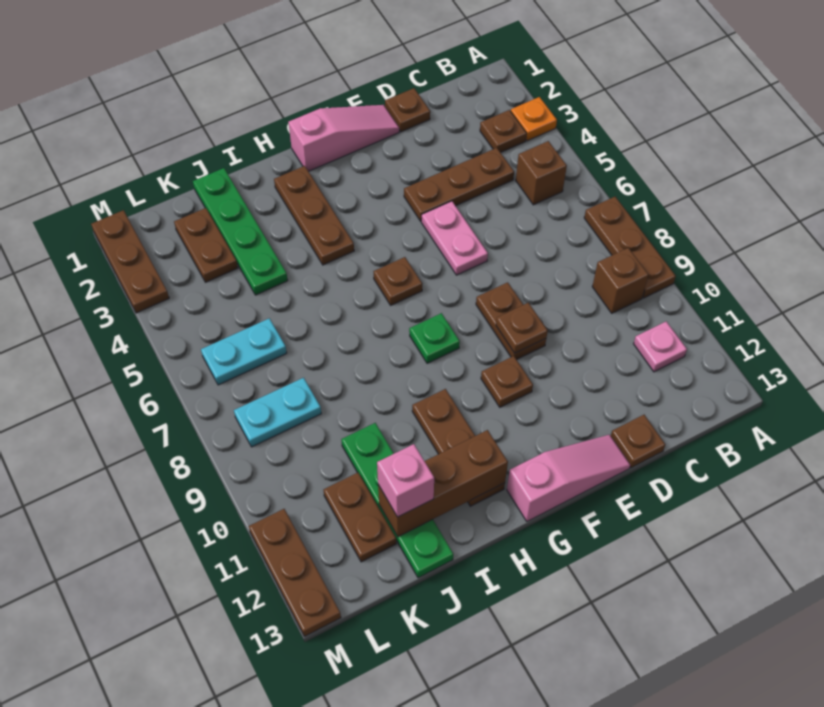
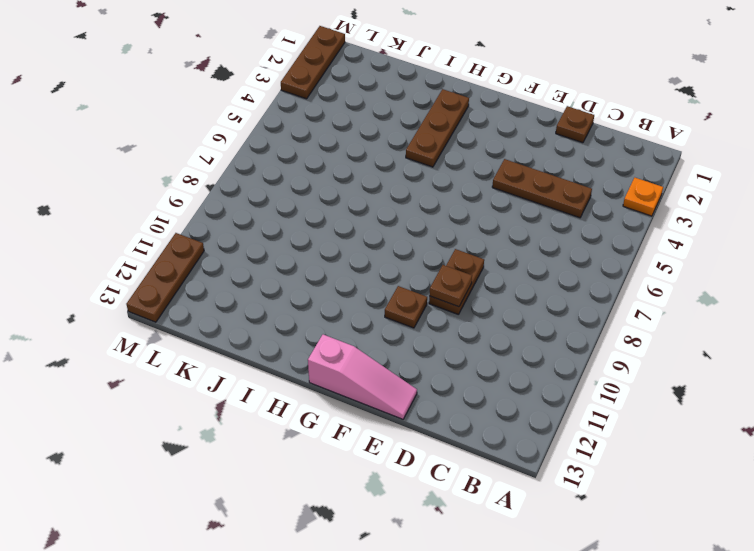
none -> brown 1x3 plate [584,197,676,298]
none -> brown 1x1 plate [480,110,527,153]
none -> brown 1x1 brick [516,141,567,205]

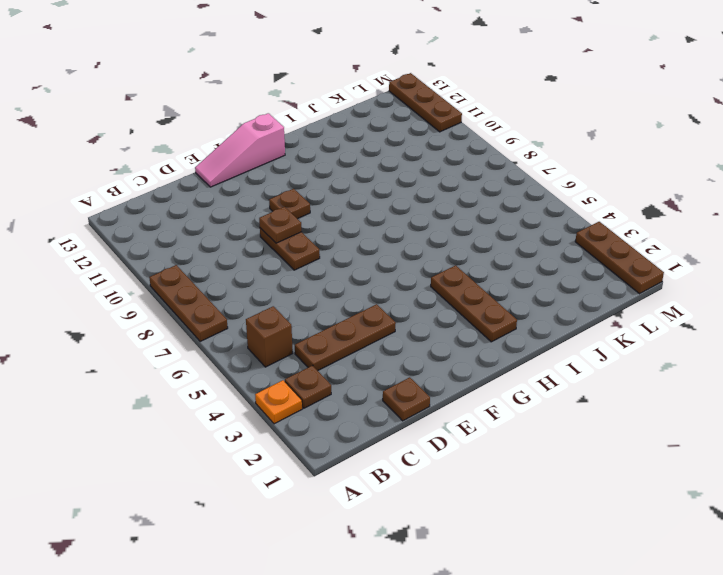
none -> brown 1x1 brick [592,248,648,313]
none -> pink 1x1 plate [634,321,687,372]
none -> brown 1x1 plate [611,415,665,468]

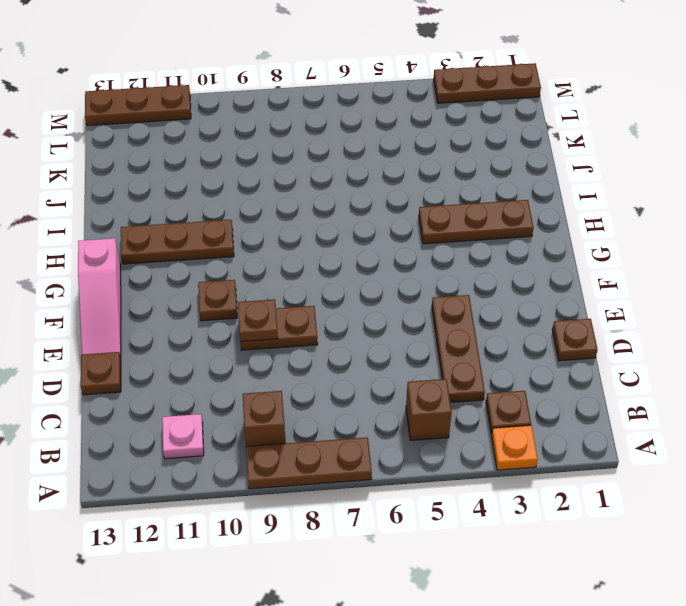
none -> pink 1x3 slope [288,105,399,171]
none -> pink 1x2 plate [421,201,488,275]
none -> brown 1x1 plate [374,257,422,305]

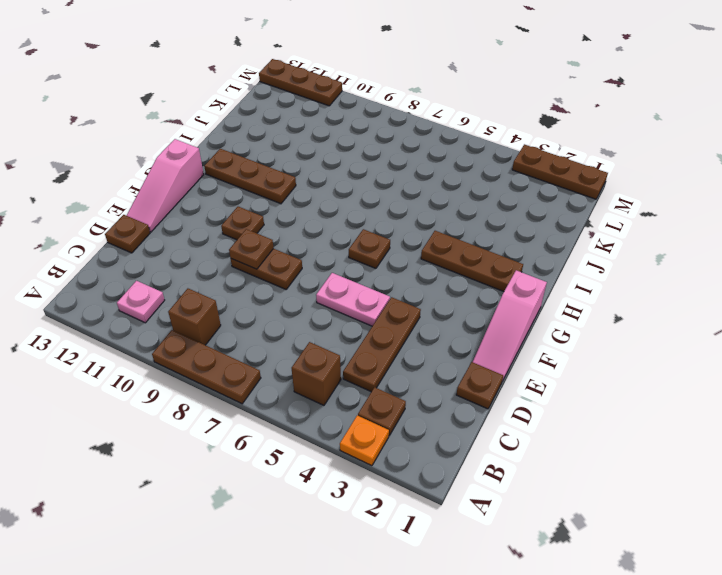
none -> green 1x1 plate [409,313,460,363]
none -> green 1x4 plate [193,168,288,295]
none -> green 1x4 plate [341,423,453,578]

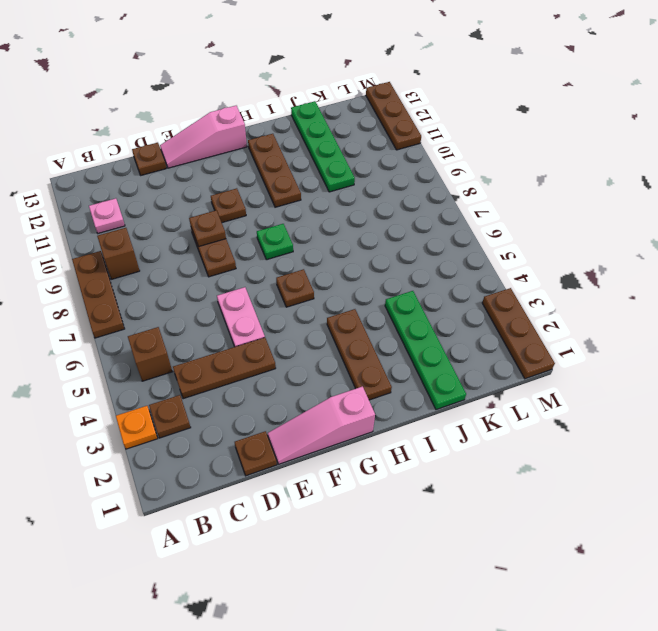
none -> brown 1x2 plate [174,208,238,282]
none -> cyan 1x2 plate [201,318,287,385]
none -> cyan 1x2 plate [234,378,321,447]

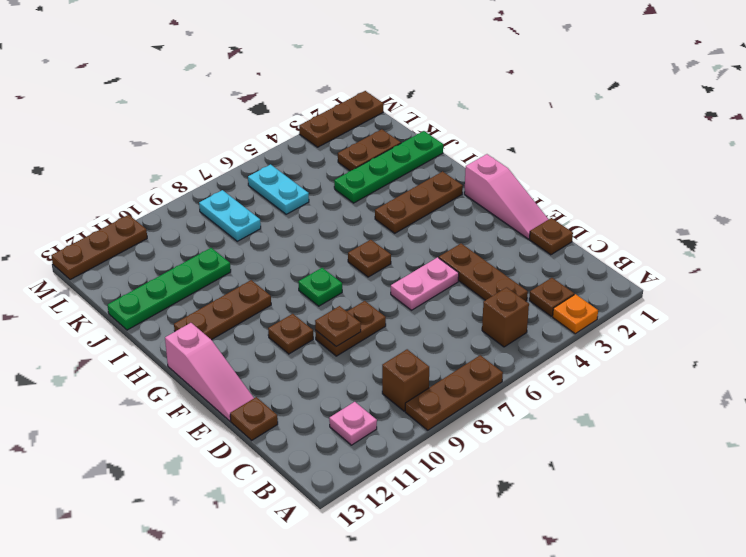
none -> brown 1x2 plate [324,473,396,562]
none -> brown 1x3 brick [378,430,508,537]
none -> pink 1x1 brick [377,444,434,517]

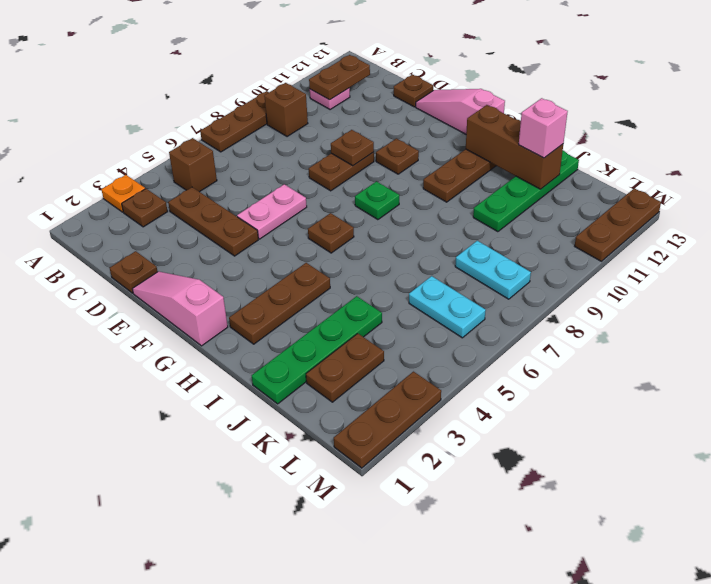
brown 1x2 plate [309,55,370,100] -> brown 1x2 plate moved to [324,473,396,562]

